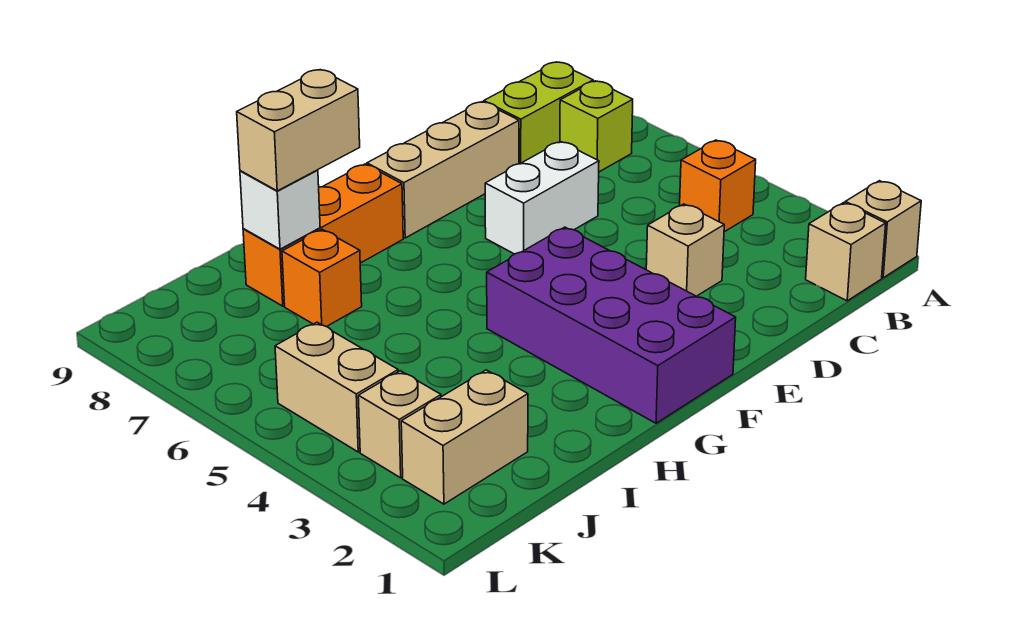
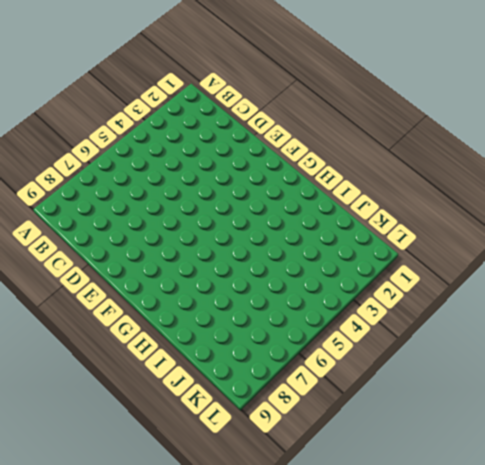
none -> tan 1x1 brick [845,181,921,278]
none -> tan 1x1 brick [806,203,886,301]
none -> orange 1x1 brick [680,140,756,232]

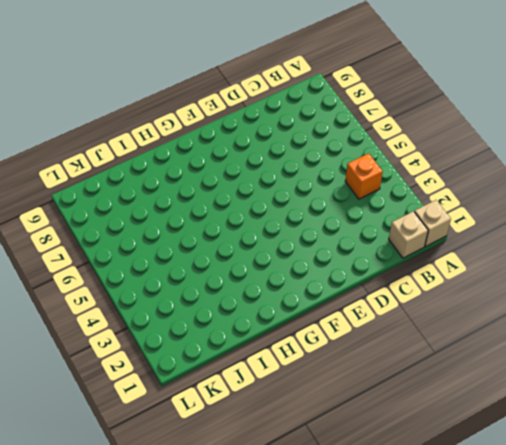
none -> lime 1x1 brick [560,81,633,172]
none -> lime 1x2 brick [484,62,593,164]
none -> tan 1x1 brick [646,204,724,296]

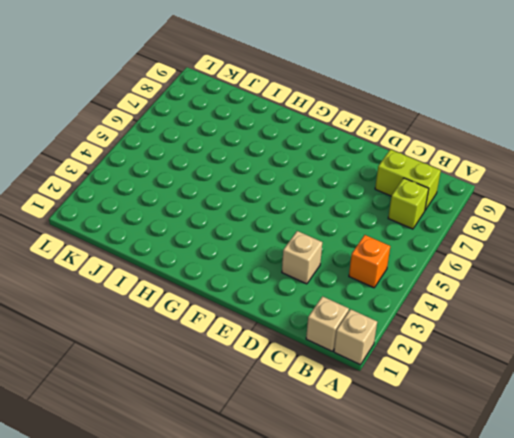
none -> white 1x2 brick [485,142,599,254]
none -> tan 1x3 brick [367,102,519,238]
none -> purple 2x4 brick [487,227,736,423]

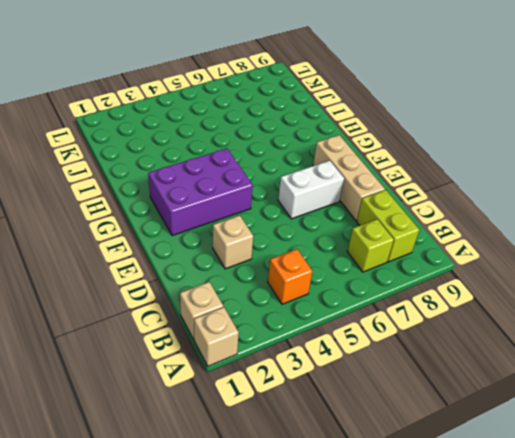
white 1x2 brick [278,161,344,219] -> white 1x2 brick turned to [485,142,599,254]
purple 2x3 brick [148,149,253,236] -> purple 2x4 brick [487,227,736,423]
none -> orange 1x3 brick [243,164,403,306]
none -> orange 1x1 brick [282,229,362,327]
none -> tan 1x2 brick [401,370,528,504]

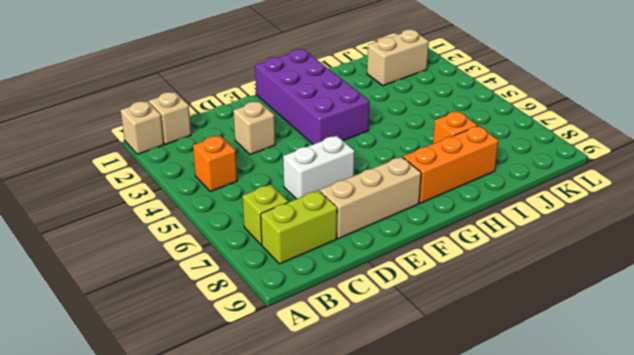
none -> tan 1x1 brick [358,371,441,478]
none -> tan 1x2 brick [275,322,398,452]
none -> white 1x1 brick [240,170,320,249]

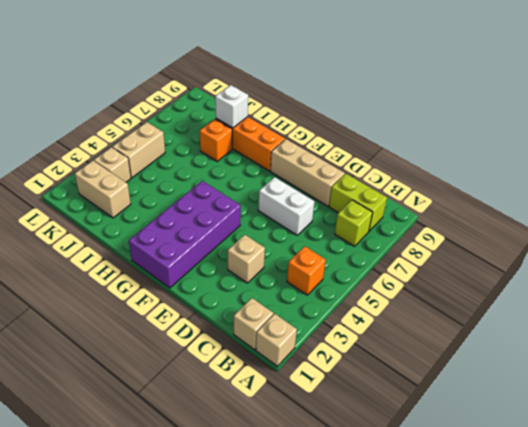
none -> tan 1x2 brick [237,70,360,191]

